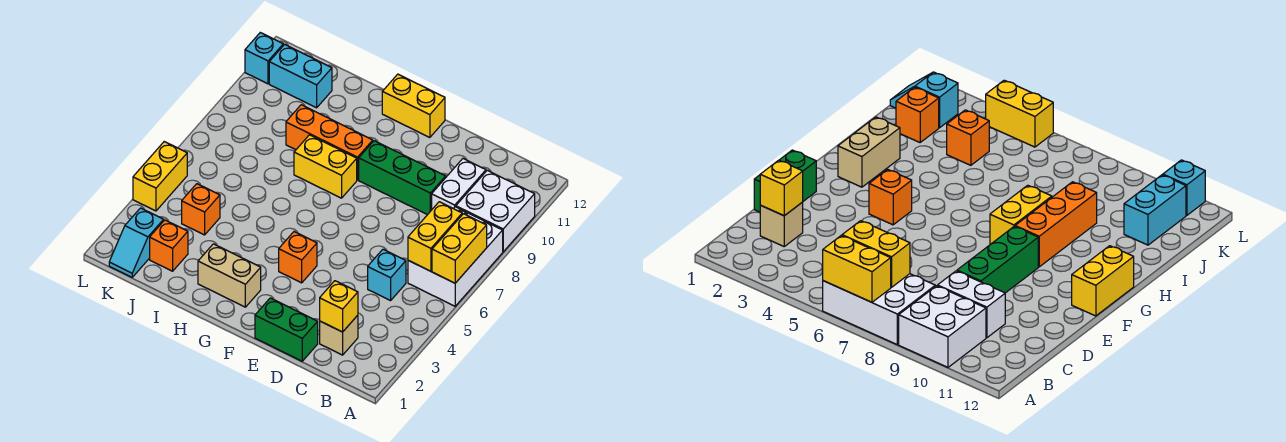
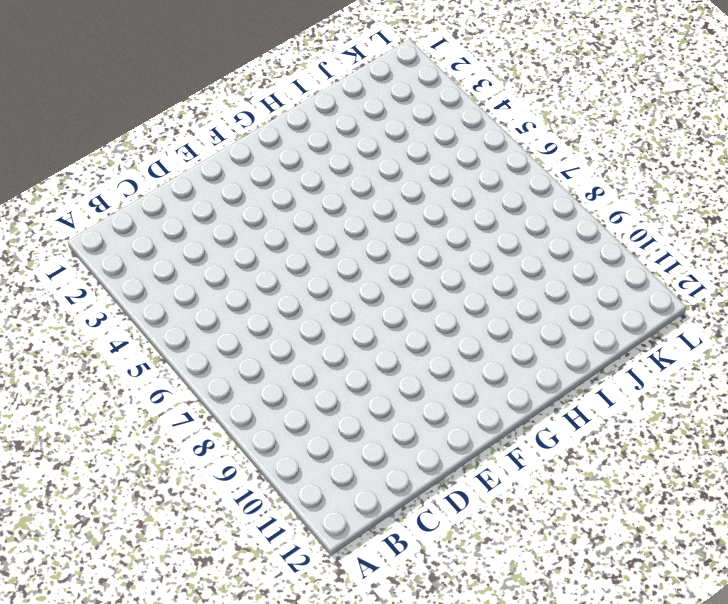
none -> white 2x3 brick [408,207,503,306]
none -> white 2x2 brick [456,170,535,252]
none -> tan 1x1 brick [320,315,358,355]

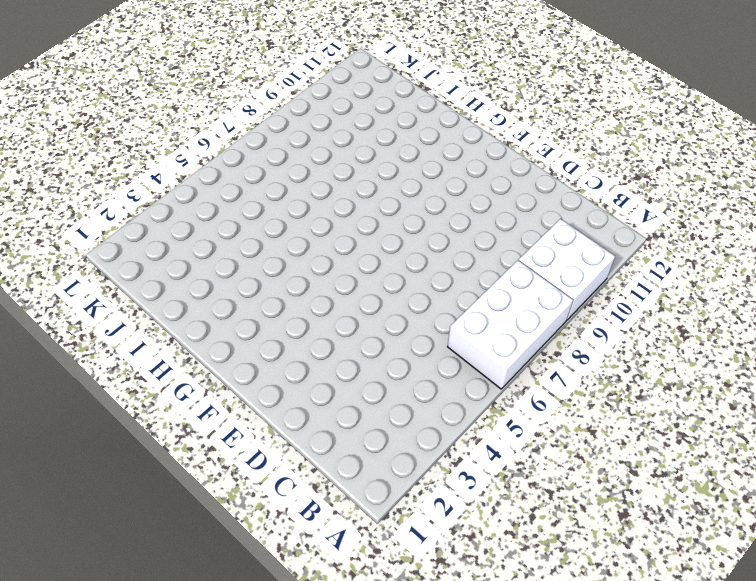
none -> tan 1x1 brick [320,315,358,355]
none -> cyan 1x1 brick [368,249,406,301]
none -> white 1x2 brick [432,159,486,209]

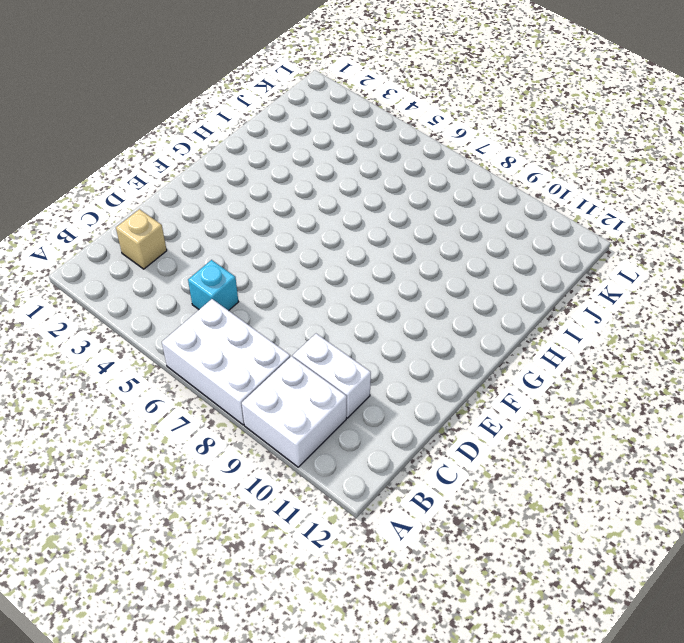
none -> green 1x2 brick [255,298,318,361]
none -> green 1x3 brick [359,141,446,215]
none -> orange 1x1 brick [279,232,317,283]

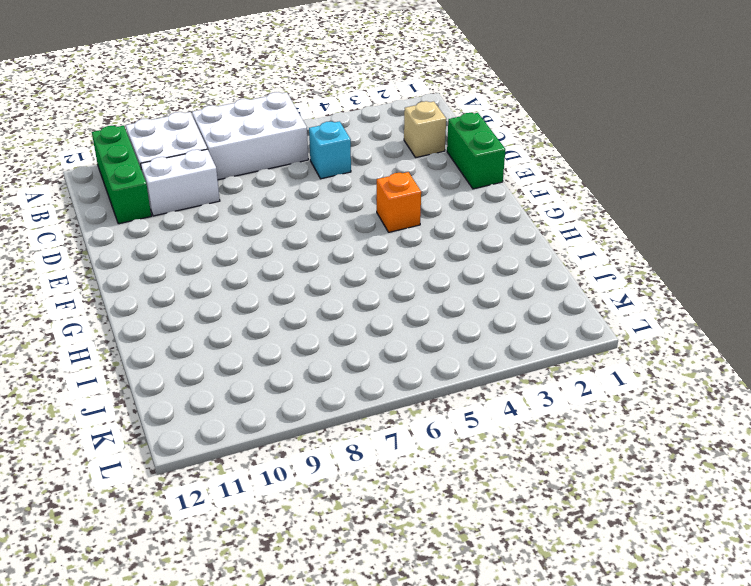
green 1x3 brick [92,126,151,224] -> green 1x3 brick moved to [359,141,446,215]
none -> yellow 1x2 brick [382,74,445,138]
none -> tan 1x2 brick [198,244,261,307]
none -> yellow 1x2 brick [294,135,357,198]

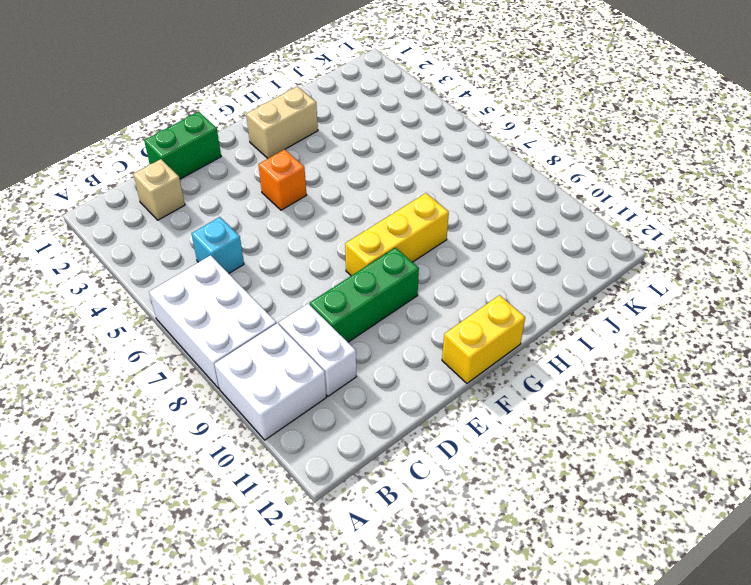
yellow 1x3 brick [345,193,449,276] -> yellow 1x2 brick [294,135,357,198]
none -> orange 1x3 brick [286,105,373,180]
none -> orange 1x1 brick [150,220,188,271]
none -> orange 1x1 brick [182,184,220,235]

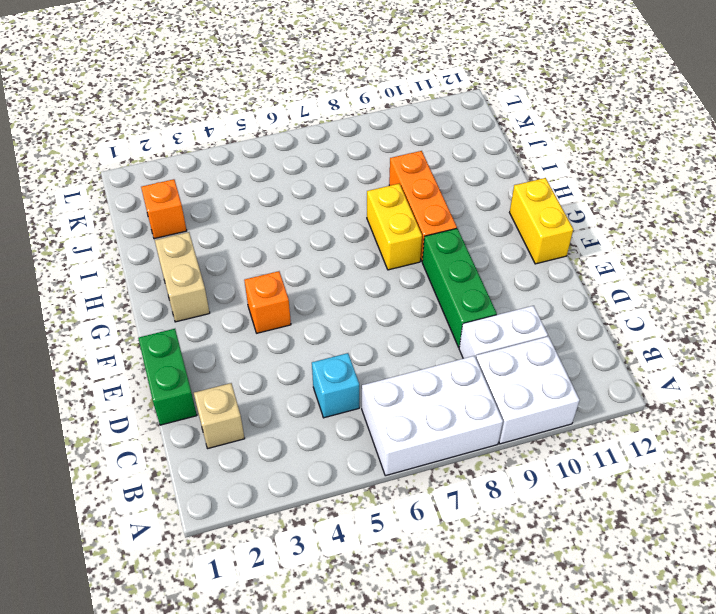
none -> orange 1x1 brick [182,184,220,235]
none -> cyan 1x2 brick [269,45,332,108]
none -> cyan 1x2 slope [109,208,164,277]

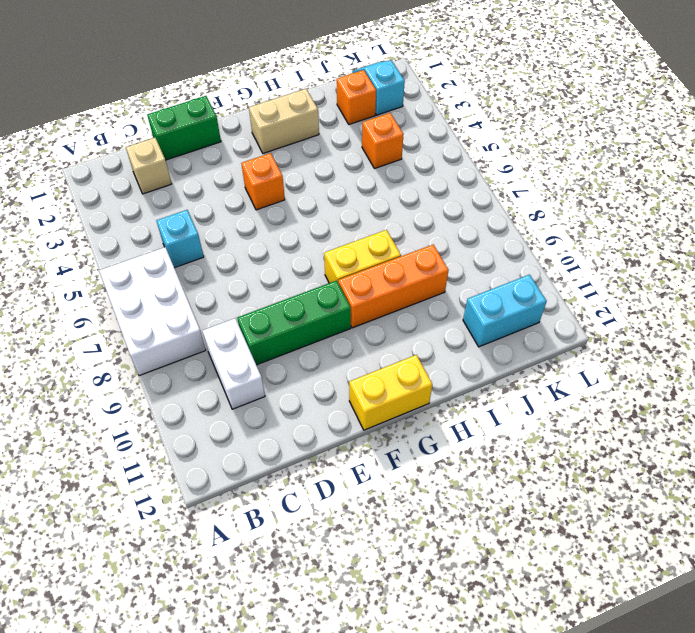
none -> white 2x2 brick [456,170,535,252]
none -> yellow 1x2 brick [133,142,187,211]
none -> cyan 1x1 brick [245,33,283,84]

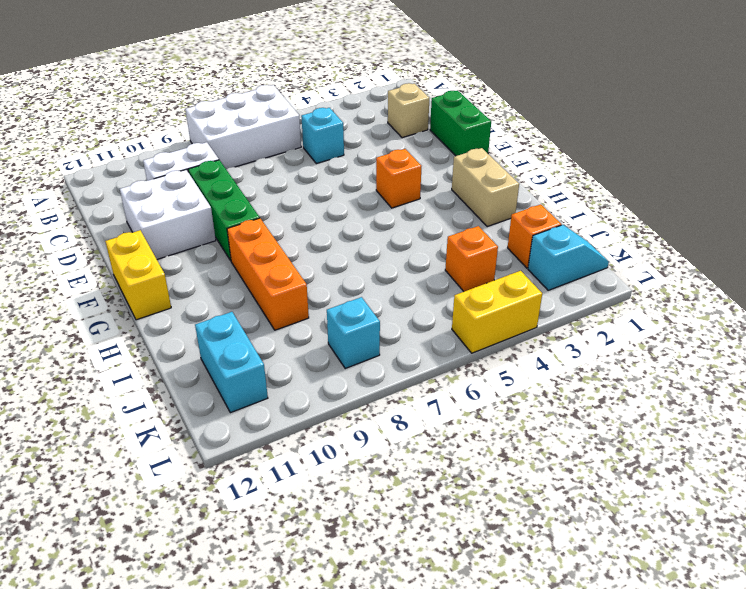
white 2x2 brick [120,170,216,259] -> white 2x2 brick moved to [456,170,535,252]
cyan 1x1 brick [327,297,380,368] -> cyan 1x1 brick moved to [245,33,283,84]
none -> yellow 1x2 brick [294,135,357,198]
none -> yellow 1x2 brick [432,214,487,283]
none -> yellow 1x2 brick [408,202,462,271]

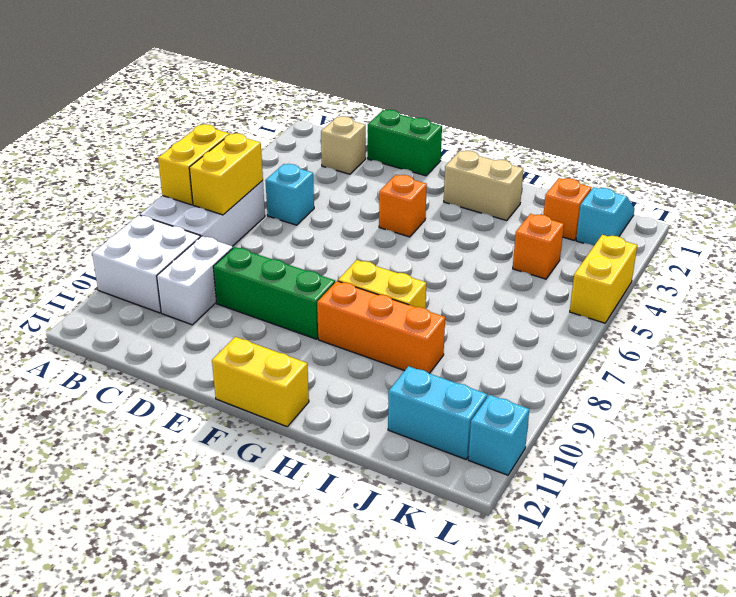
none -> yellow 1x1 brick [320,281,358,332]

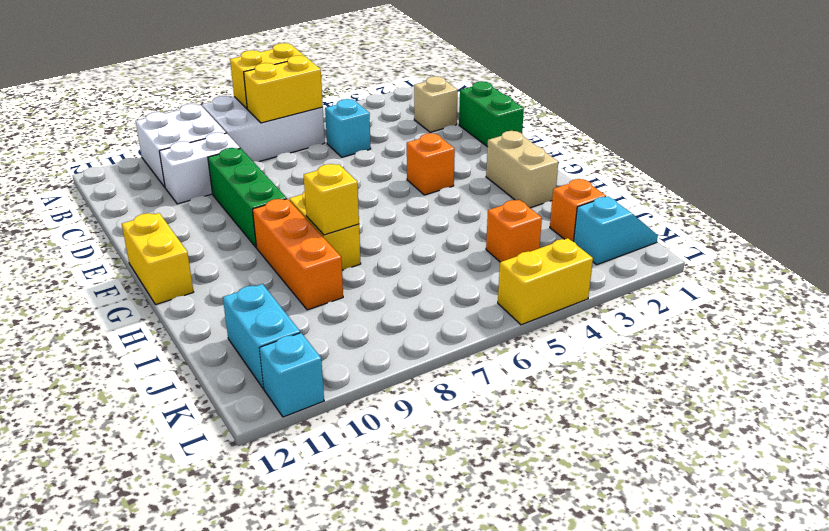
yellow 1x1 brick [304,164,359,235] -> yellow 1x1 brick moved to [320,281,358,332]

